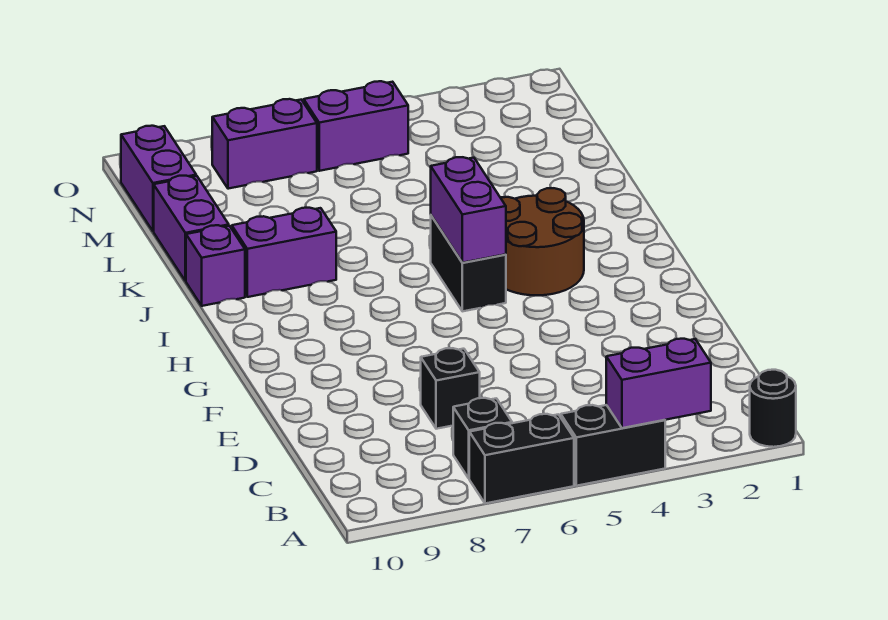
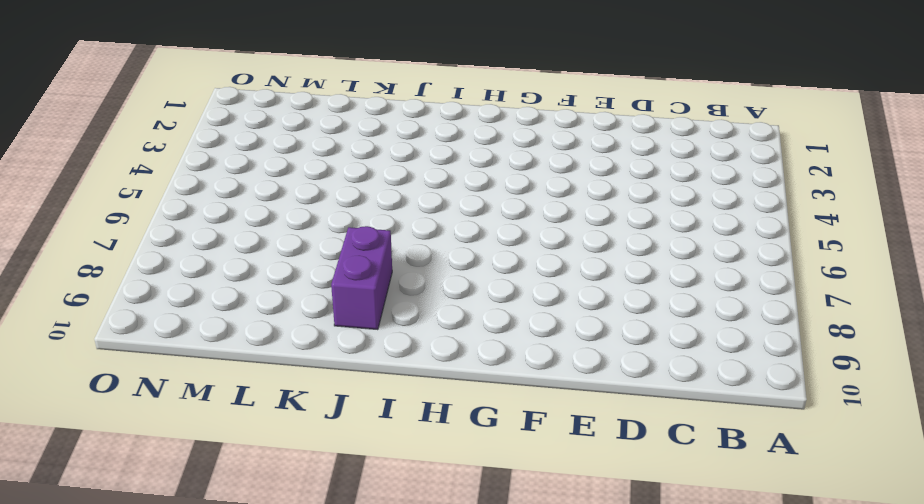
none -> black 1x1 round brick [750,370,796,447]
none -> black 1x2 brick [561,405,665,486]
none -> black 1x2 brick [469,414,574,503]

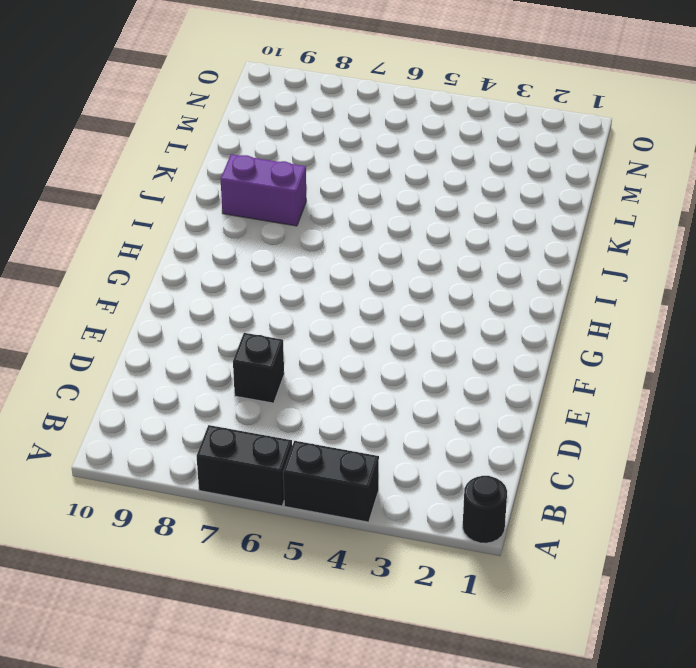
none -> black 1x1 brick [453,398,512,478]
none -> brown 2x2 round brick [500,188,584,295]
none -> black 1x2 brick [431,216,506,311]

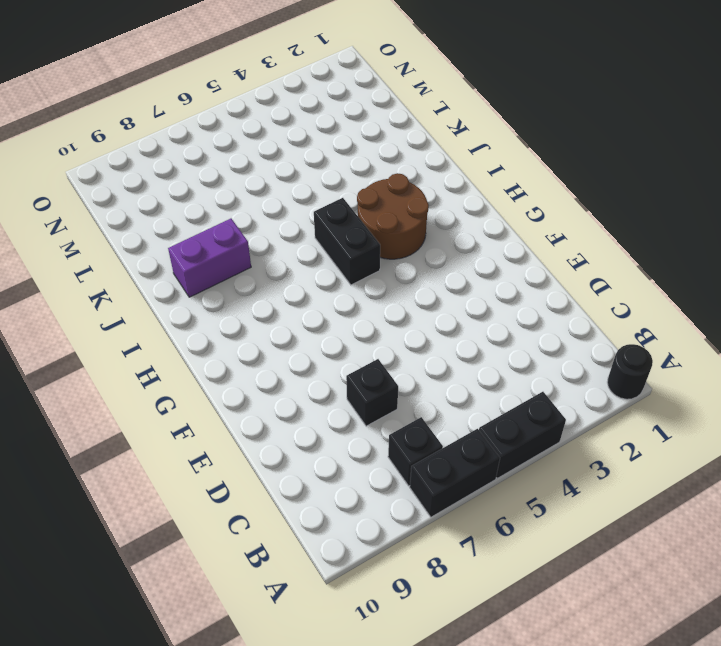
none -> purple 1x1 brick [186,225,245,306]
none -> purple 1x2 brick [154,176,229,281]
none -> purple 1x2 brick [121,126,196,231]

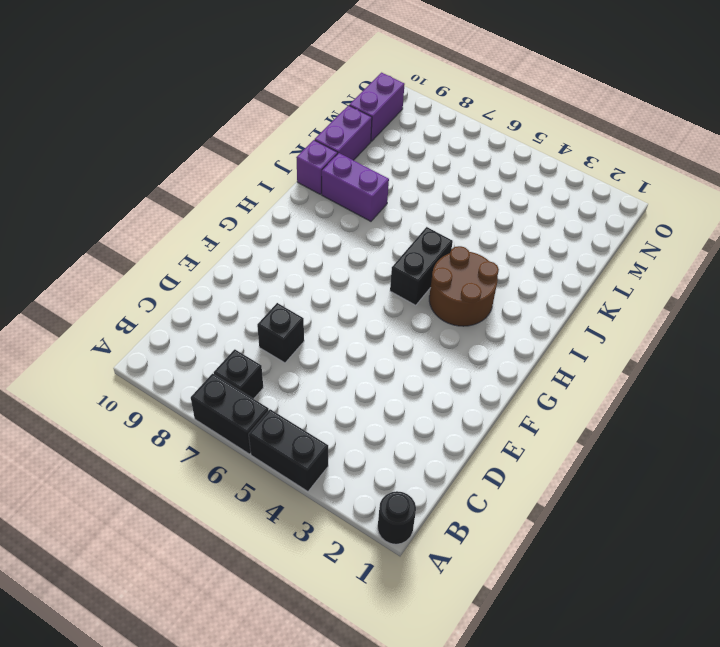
none -> purple 1x2 brick [304,81,408,171]
none -> purple 1x2 brick [212,99,317,189]
none -> purple 1x2 brick [606,339,711,428]

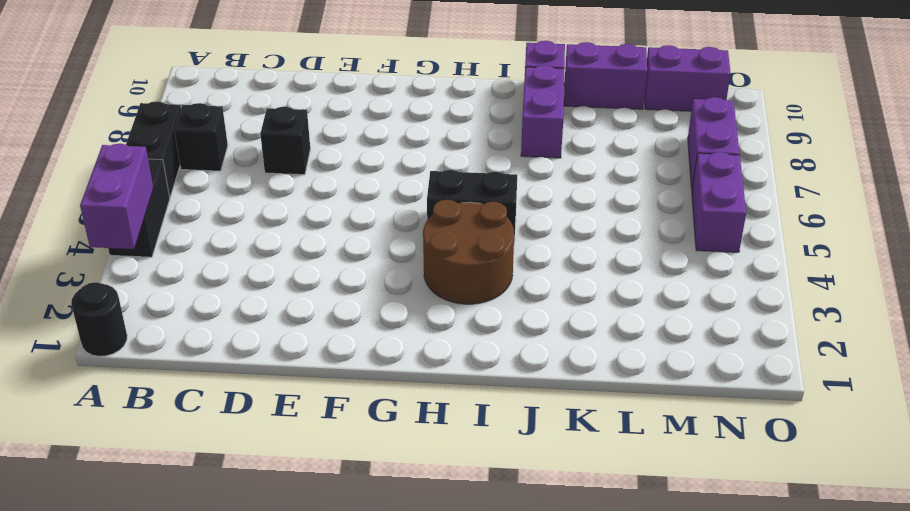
none -> purple 1x2 brick [431,157,506,263]

